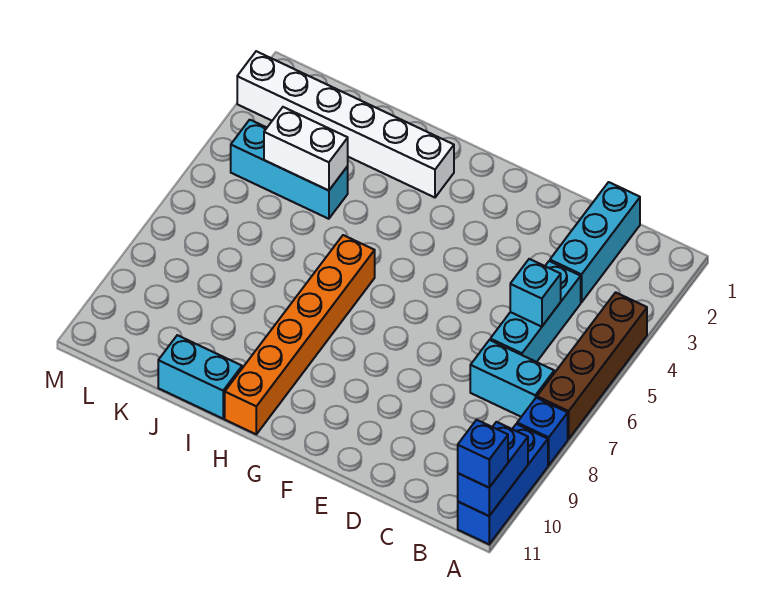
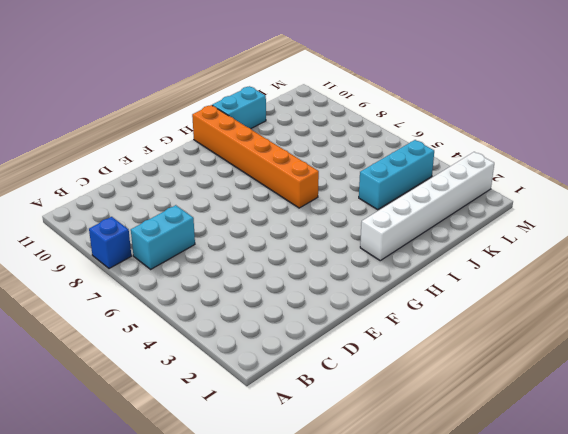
none -> brown 1x4 brick [537,292,647,439]
none -> blue 1x3 brick [458,424,548,544]
none -> cyan 1x3 brick [550,182,640,302]

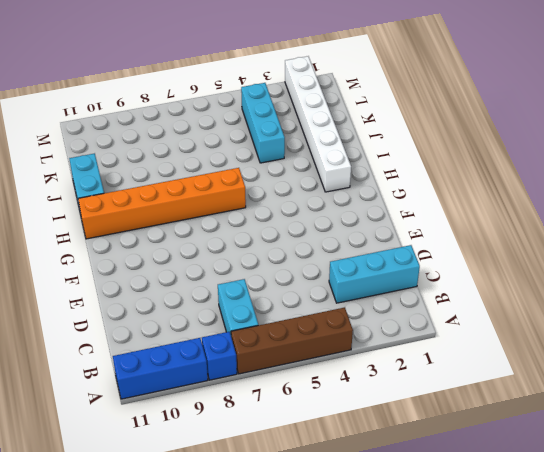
none -> cyan 1x3 brick [490,261,581,362]
none -> blue 1x2 brick [458,422,528,516]
none -> cyan 1x1 brick [510,259,561,327]

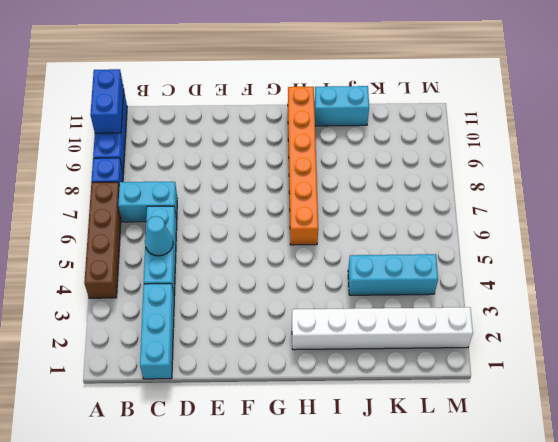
cyan 1x1 cone [145,216,173,256] -> cyan 1x1 brick [510,259,561,327]
none -> white 1x2 brick [264,107,348,191]
none -> blue 1x1 brick [458,420,508,488]

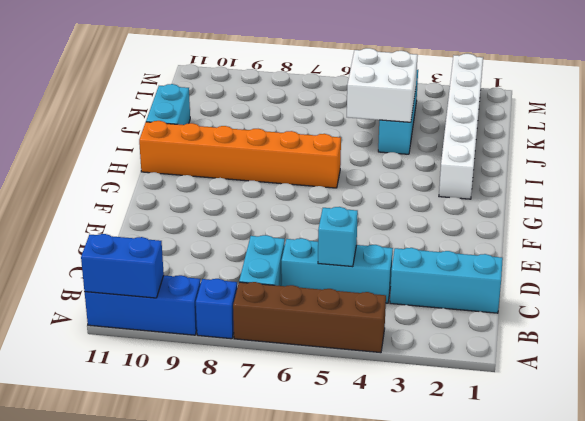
white 2x2 brick [347,48,418,122] -> white 1x2 brick [264,107,348,191]
none -> blue 1x1 brick [458,420,508,488]

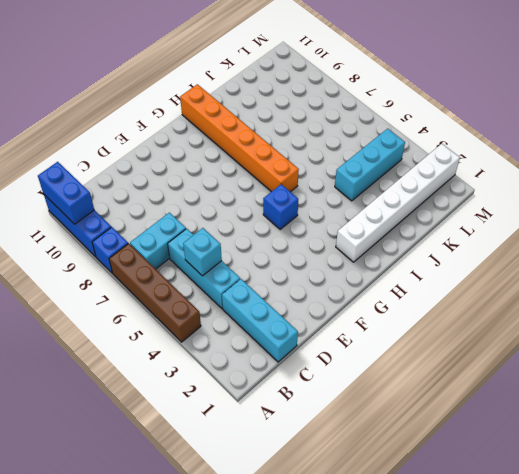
blue 1x1 brick [263,184,298,229] -> blue 1x1 brick moved to [458,420,508,488]
none -> cyan 1x2 brick [158,335,242,419]
none -> white 1x2 brick [264,107,348,191]

